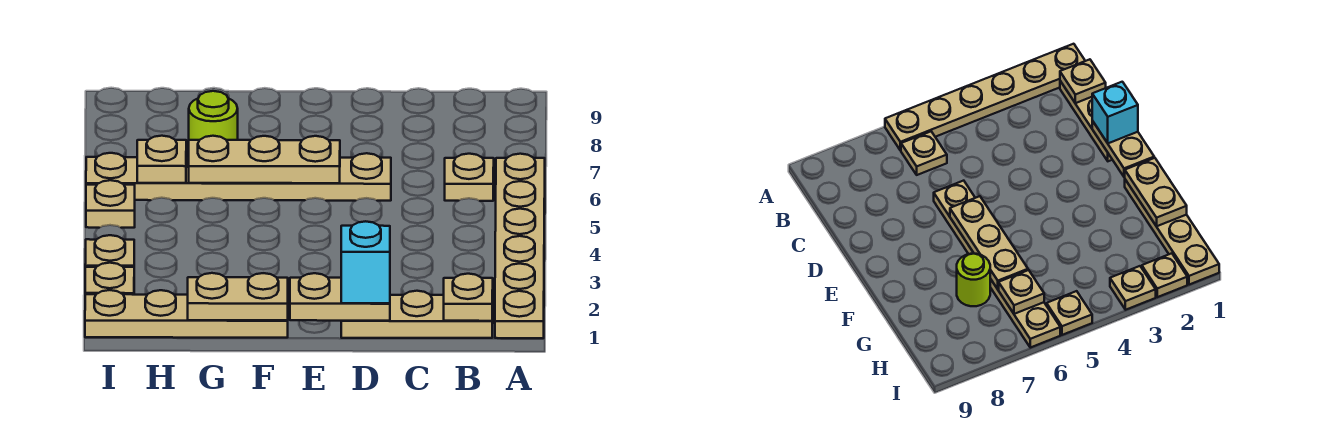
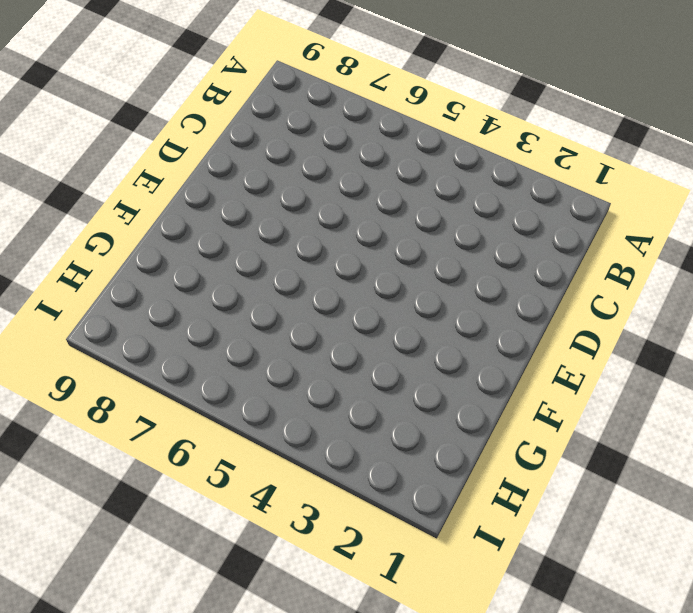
none -> tan 1x6 plate [495,154,545,338]
none -> tan 1x3 plate [341,291,493,338]
none -> tan 1x1 plate [445,154,494,201]

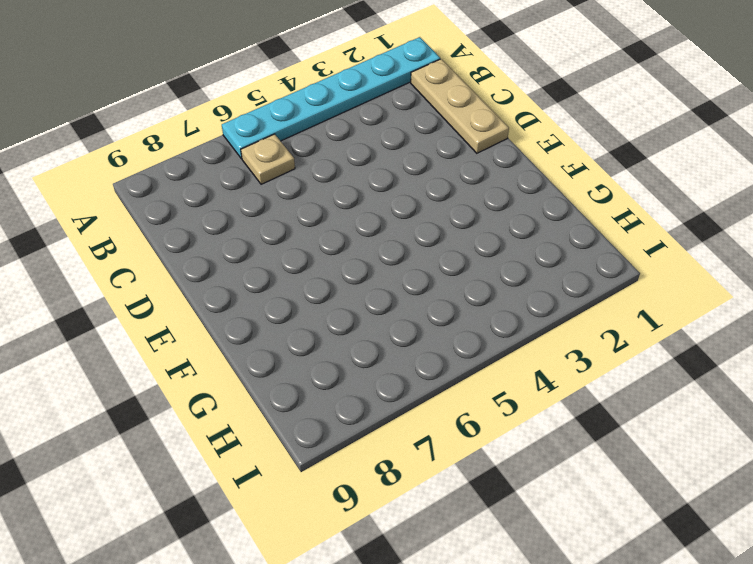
cyan 1x6 plate [222,37,440,159] -> tan 1x6 plate [495,154,545,338]
none -> tan 1x6 plate [86,153,391,201]
none -> tan 1x4 plate [85,290,288,338]
none -> lime 1x1 round brick [189,91,238,140]

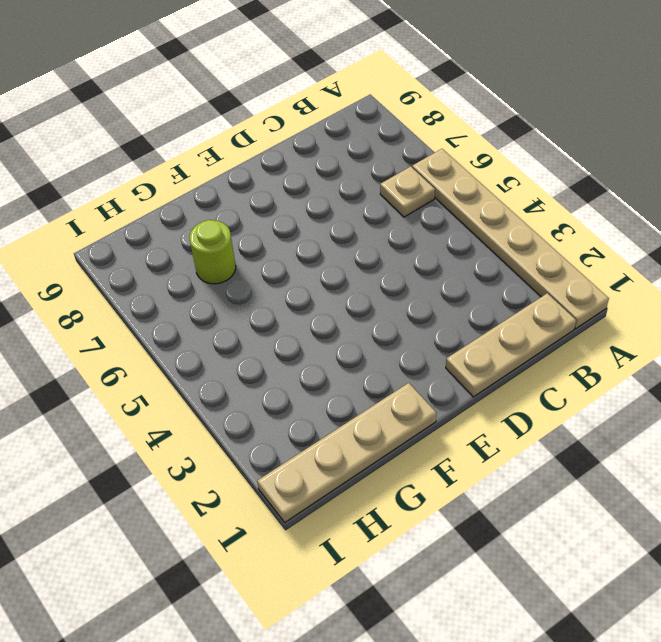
none -> tan 1x6 plate [86,153,391,201]
none -> tan 1x1 plate [85,263,134,295]
none -> tan 1x1 plate [85,235,134,267]

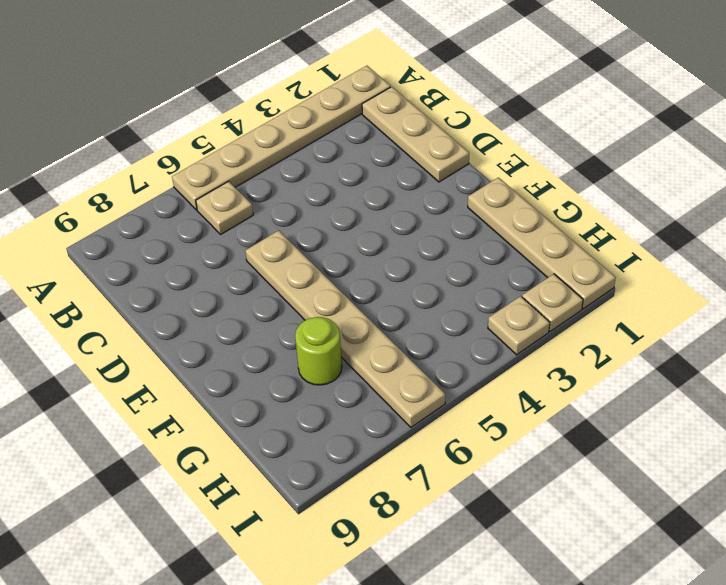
none -> tan 1x1 plate [86,180,135,228]
none -> tan 1x1 plate [444,274,493,321]
none -> tan 1x2 plate [290,273,390,321]

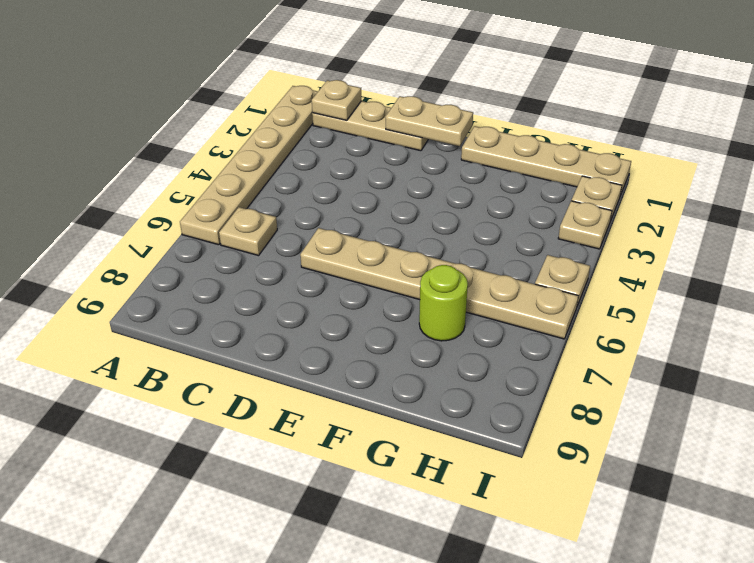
none -> tan 1x3 plate [189,136,340,183]
none -> tan 1x2 plate [188,273,288,320]
none -> tan 1x1 plate [137,136,186,183]

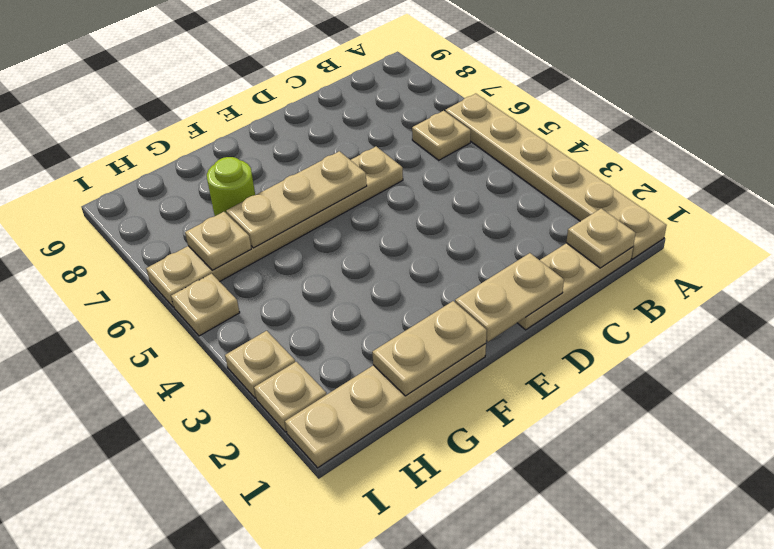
none -> cyan 1x1 brick [341,221,390,303]

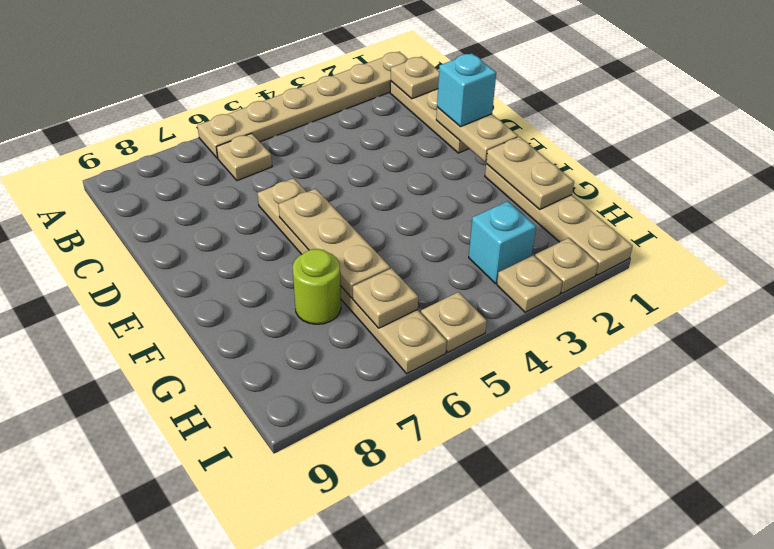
cyan 1x1 brick [469,201,536,284] -> none

